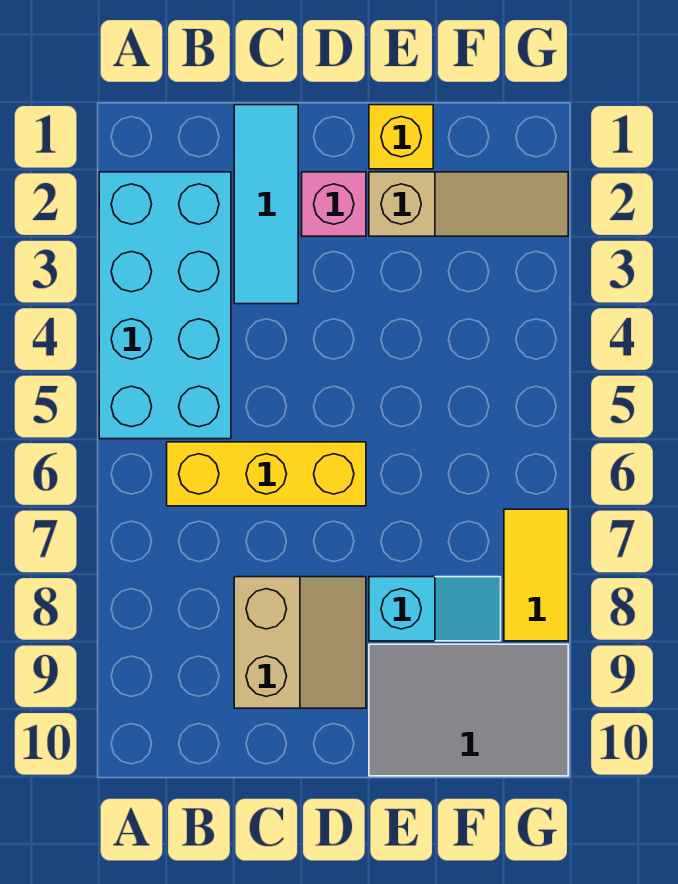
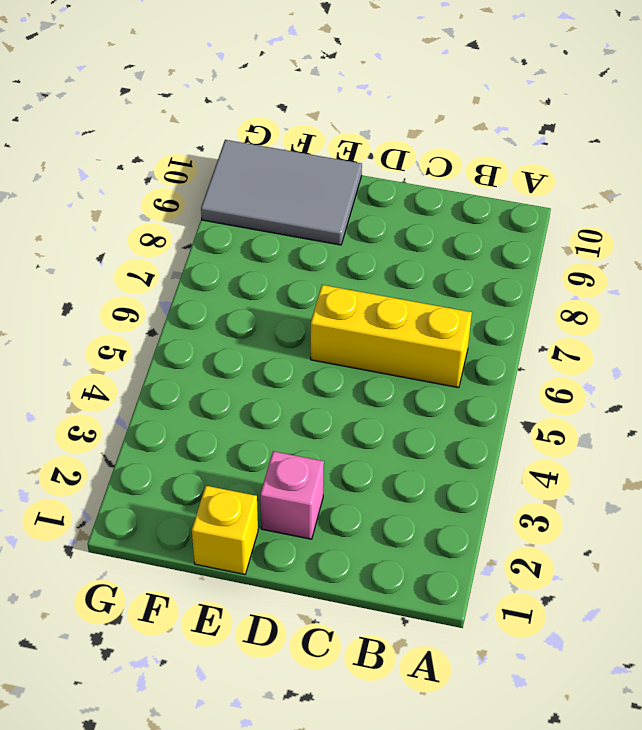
none -> cyan 2x4 brick [99,172,231,439]
none -> cyan 1x3 tile [234,105,298,304]

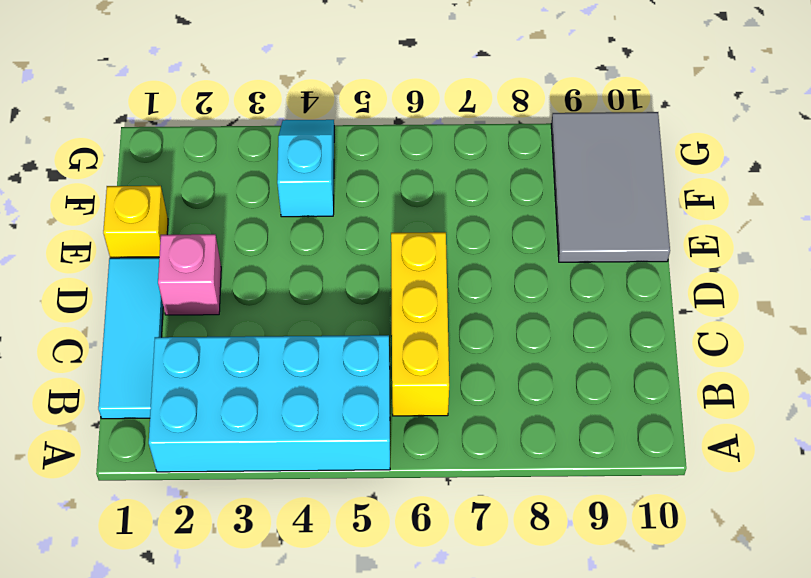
cyan 1x3 tile [98,258,163,419] -> cyan 1x3 tile turned to [234,105,298,304]
cyan 1x2 slope [277,120,334,217] -> cyan 1x2 slope moved to [369,577,501,641]
none -> tan 2x2 slope [234,577,366,708]
none -> tan 1x3 slope [369,172,568,236]

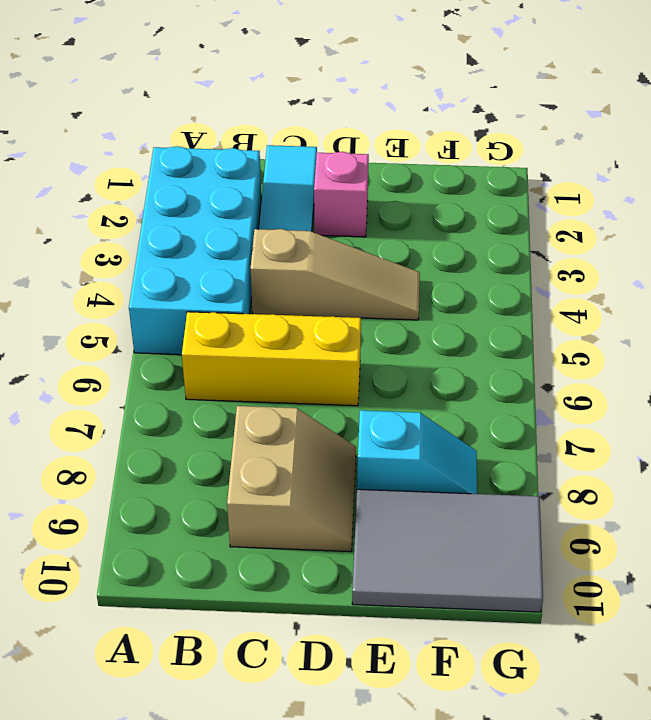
tan 1x3 slope [251,229,420,320] -> tan 1x3 slope moved to [369,172,568,236]
none -> yellow 1x1 brick [369,105,433,169]
none -> yellow 1x2 tile [504,509,568,641]

